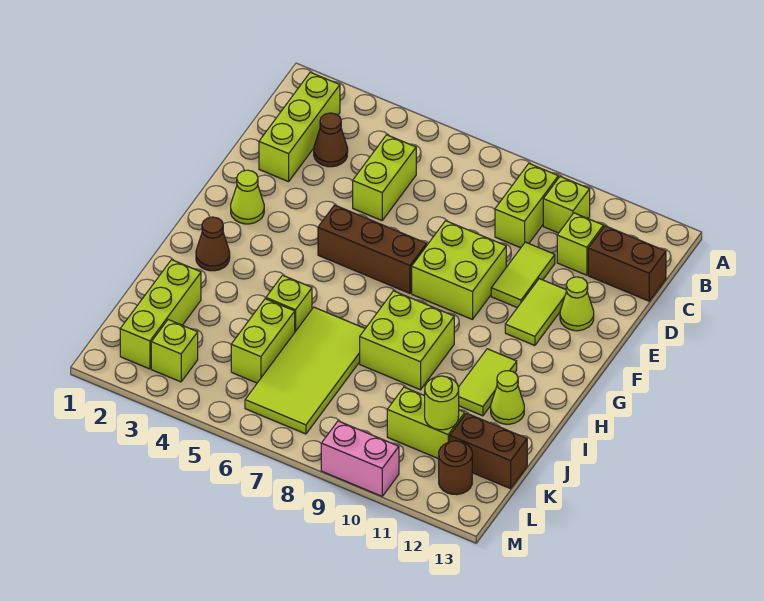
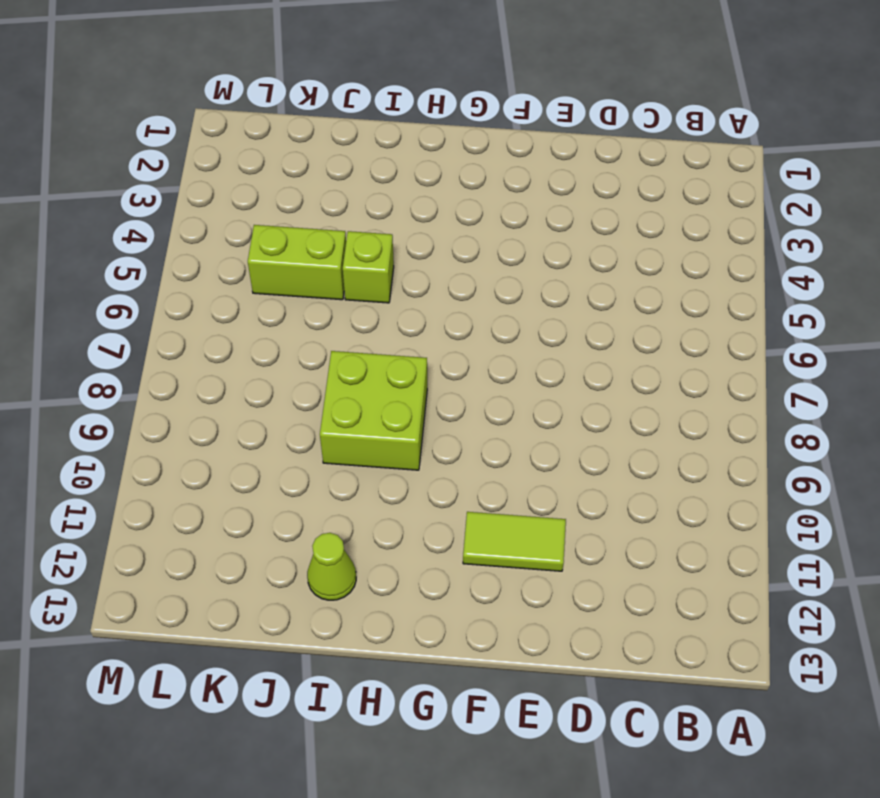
none -> lime 1x3 brick [259,72,340,182]
none -> lime 1x2 brick [495,164,558,248]
none -> lime 1x1 brick [543,177,590,233]

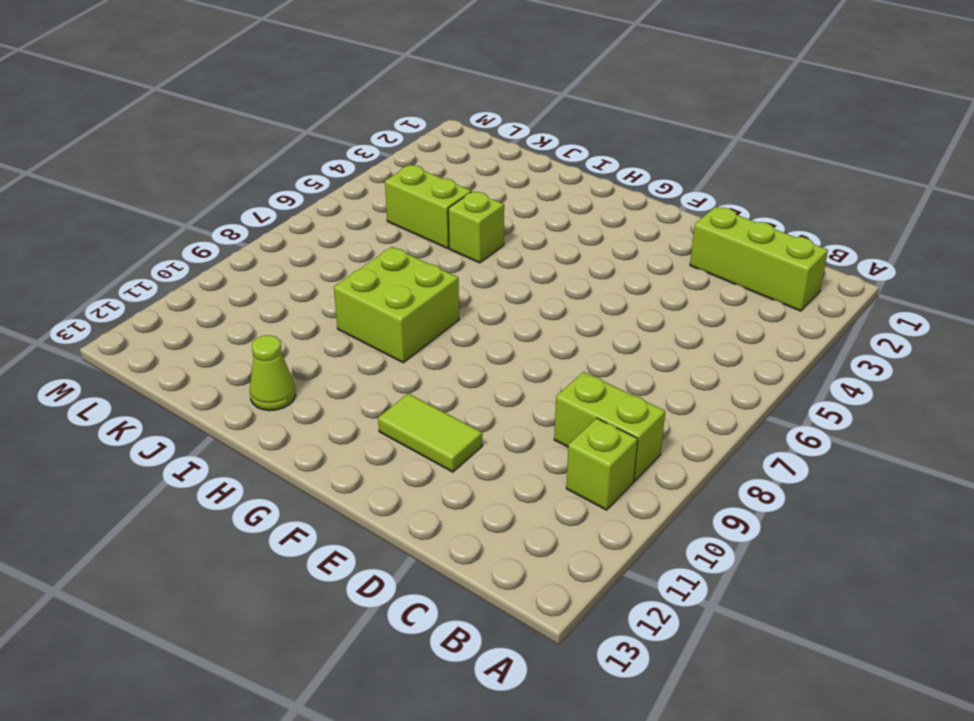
none -> brown 1x1 cone [314,113,348,167]
none -> lime 1x2 brick [353,135,416,220]
none -> lime 1x1 brick [557,213,604,275]

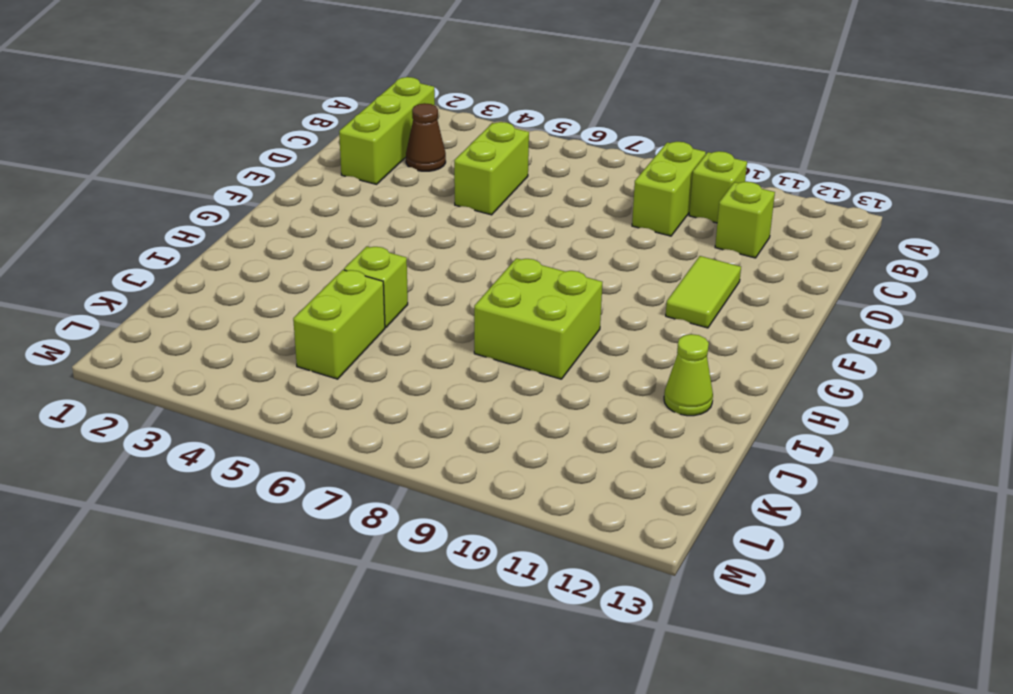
none -> brown 1x2 brick [588,226,666,301]
none -> lime 1x2 tile [491,242,555,308]
none -> lime 2x2 brick [412,221,506,320]

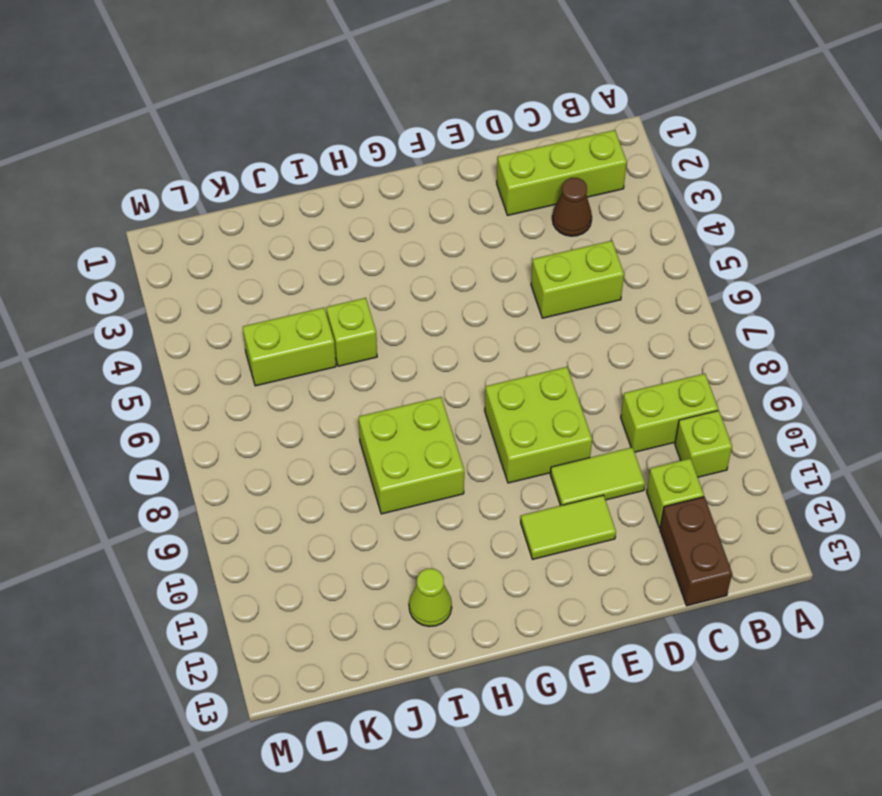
none -> lime 1x1 cone [560,277,594,331]
none -> lime 1x1 cone [231,170,264,224]
none -> brown 1x3 brick [318,205,427,293]

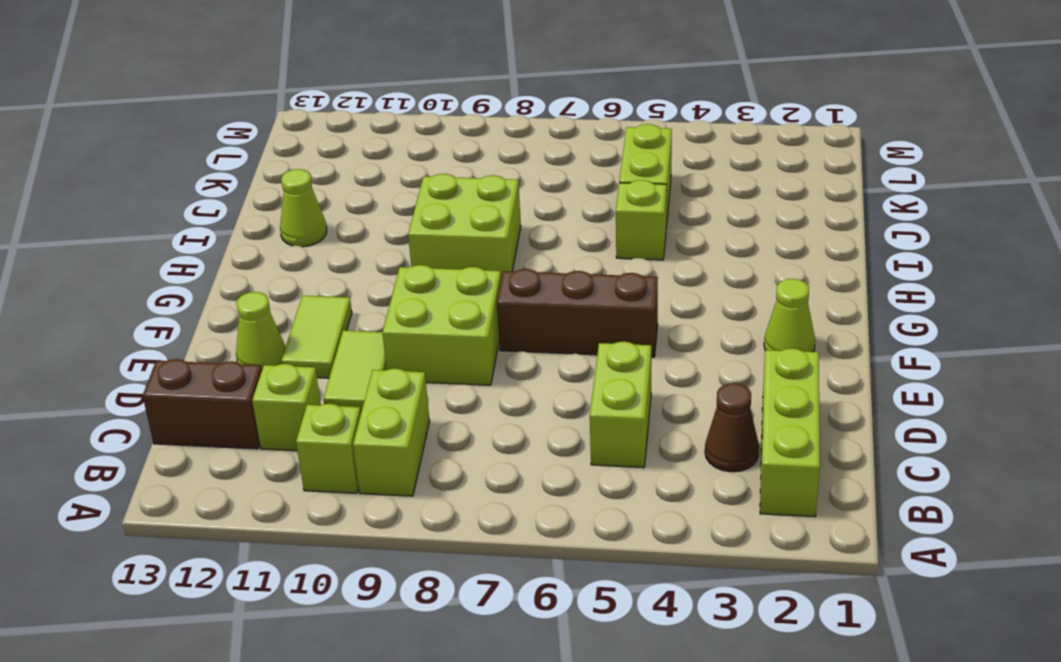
none -> brown 1x1 cone [196,217,230,271]
none -> lime 1x2 tile [459,349,517,416]
none -> lime 2x4 tile [245,307,365,434]

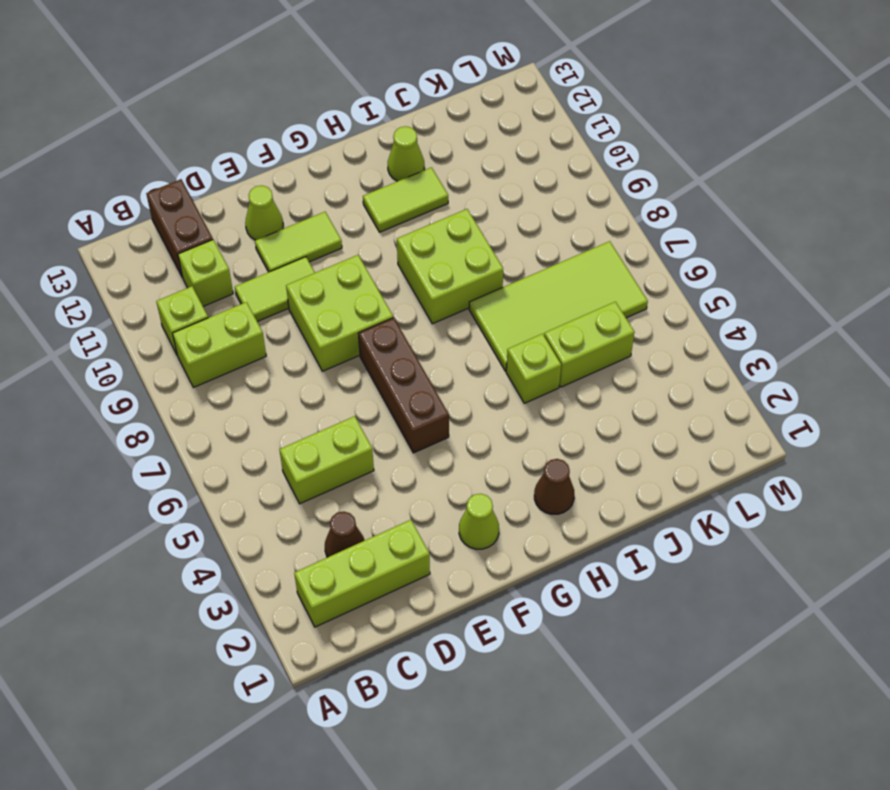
none -> lime 1x3 brick [120,260,201,369]
none -> lime 1x2 brick [387,387,465,459]
none -> brown 1x2 brick [450,413,527,489]

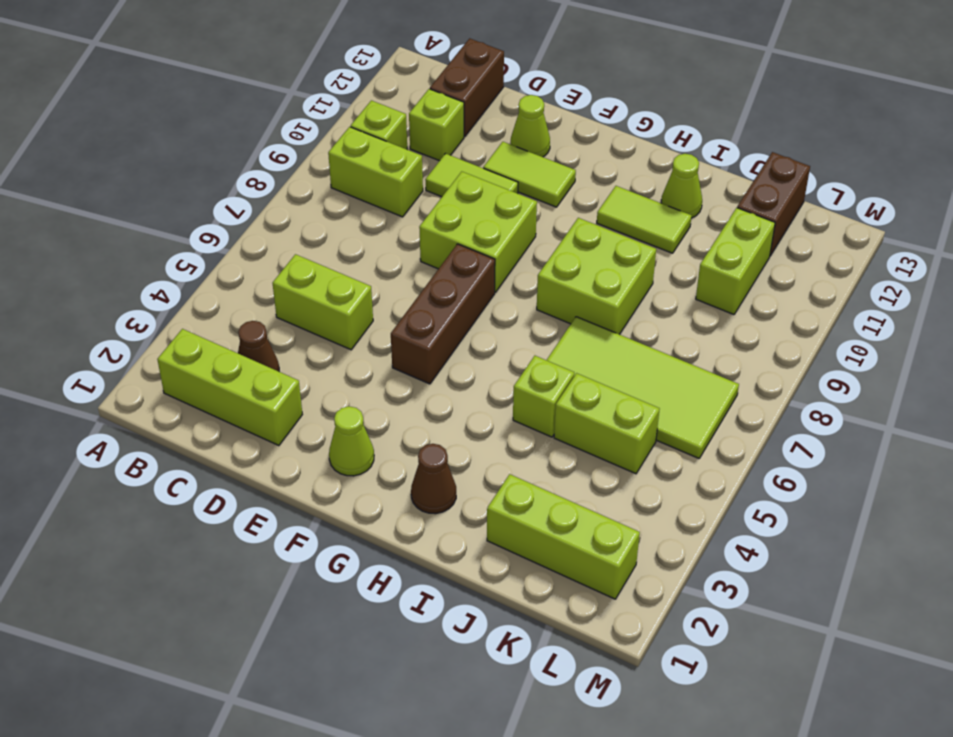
none -> lime 1x1 brick [151,320,198,382]
none -> brown 1x1 round brick [439,441,472,495]
none -> pink 1x2 brick [321,421,399,496]

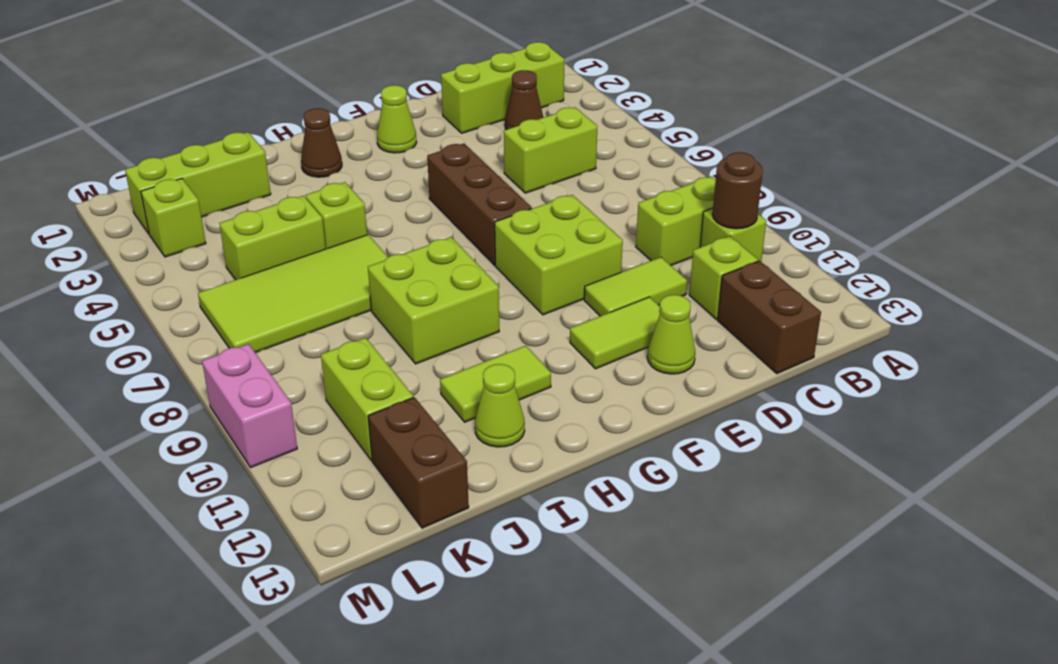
brown 1x1 round brick [712,152,763,229] -> brown 1x1 round brick moved to [439,441,472,495]
none -> lime 1x1 round brick [425,376,459,430]

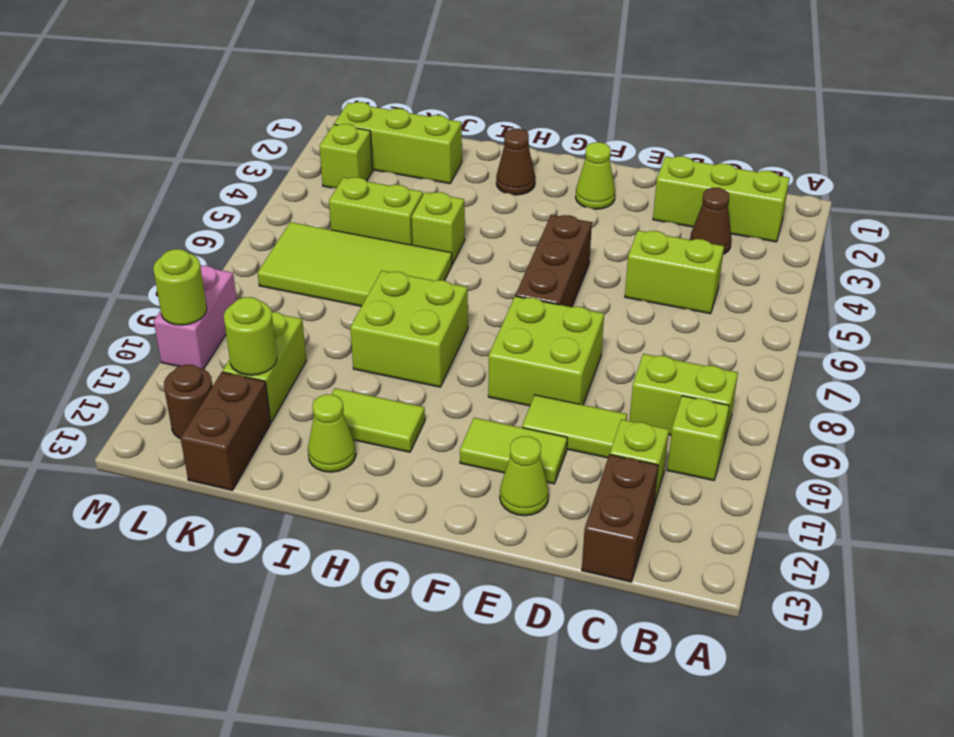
lime 1x1 round brick [153,249,207,325] -> none

